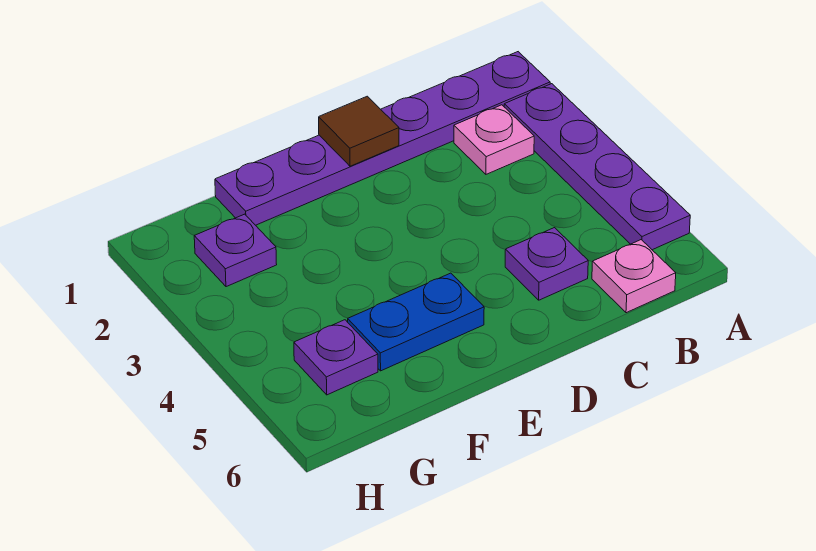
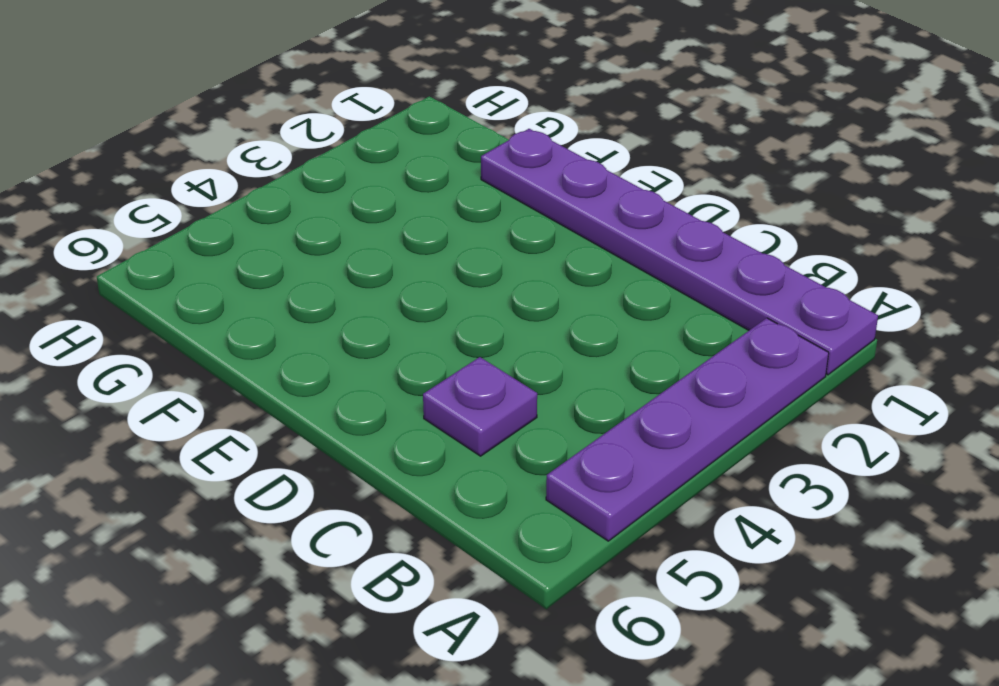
none -> pink 1x1 plate [454,105,534,174]
none -> pink 1x1 plate [592,240,676,313]

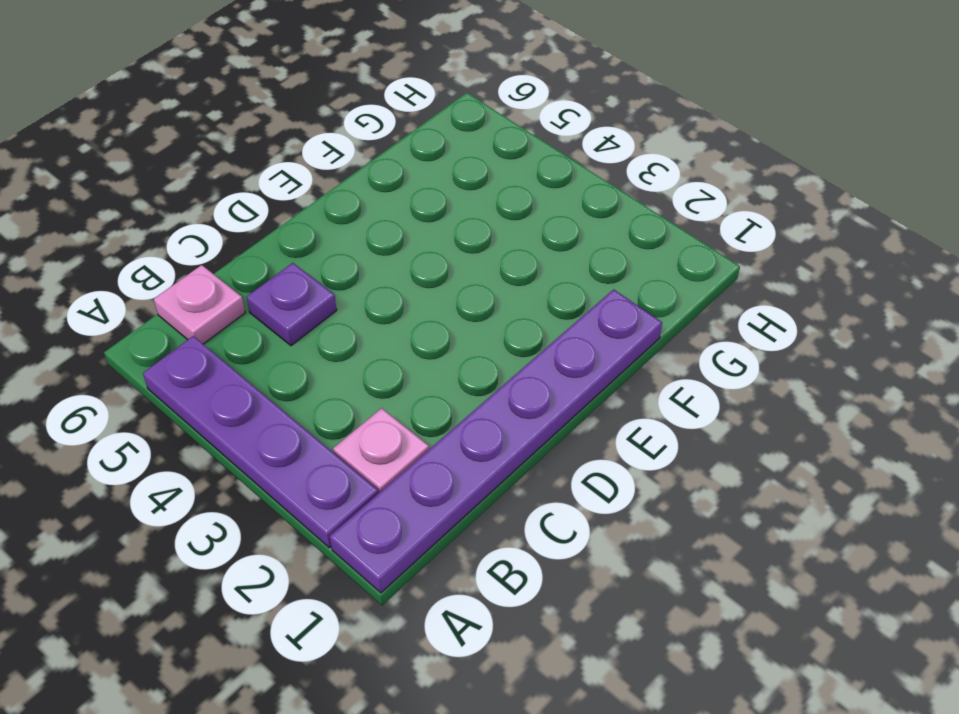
none -> blue 1x2 plate [348,273,484,371]
none -> purple 1x1 plate [194,214,277,287]

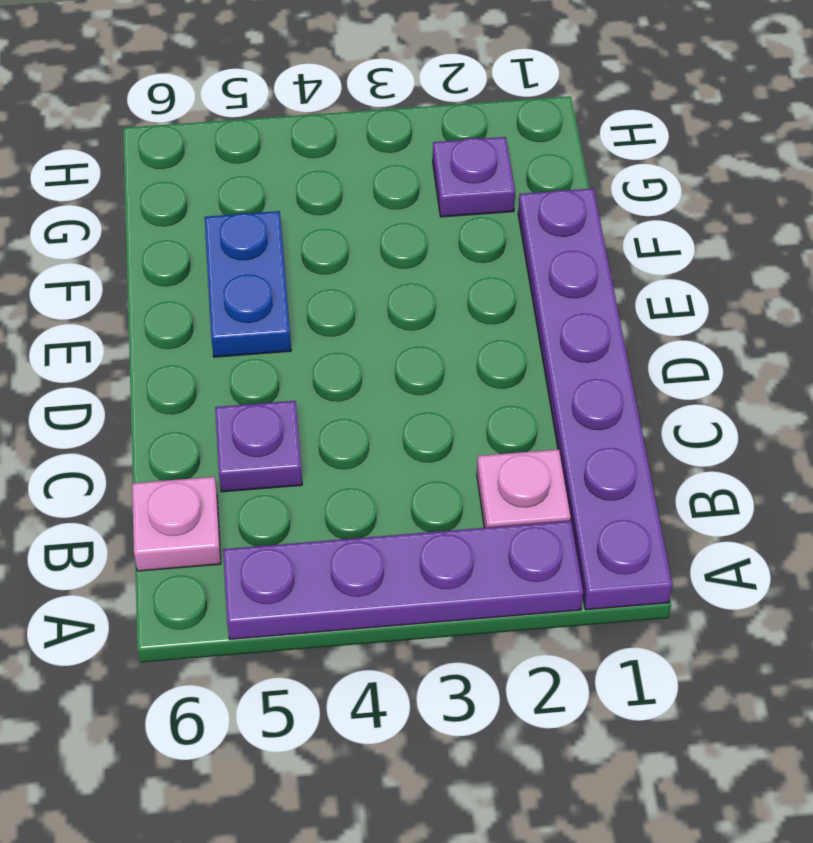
none -> purple 1x1 plate [294,320,378,395]
none -> brown 1x1 tile [319,96,399,166]

